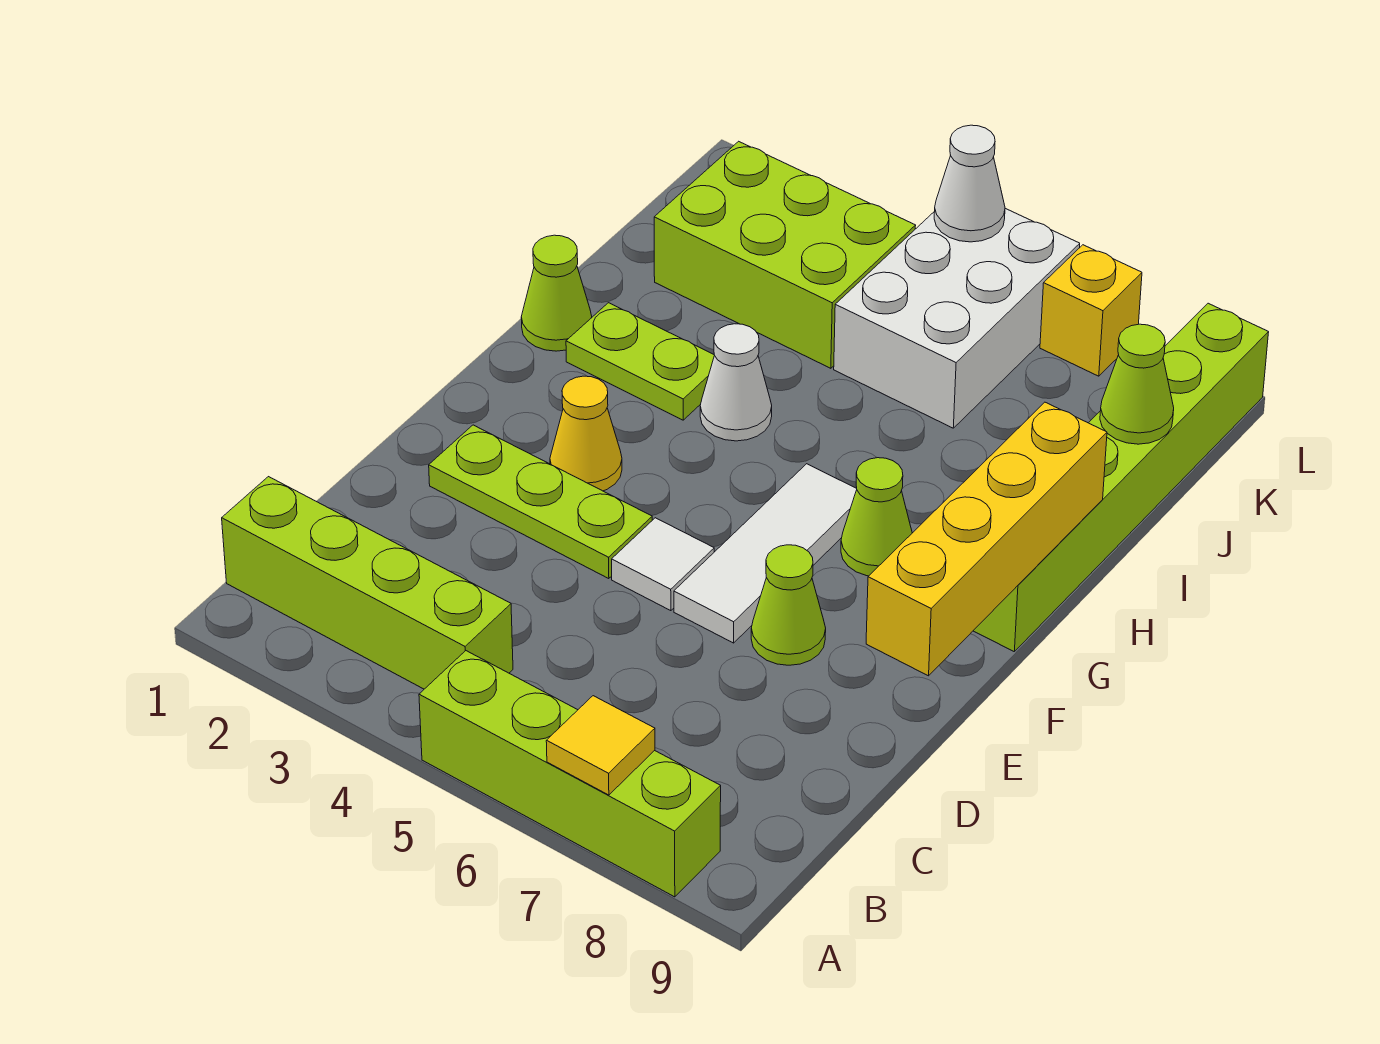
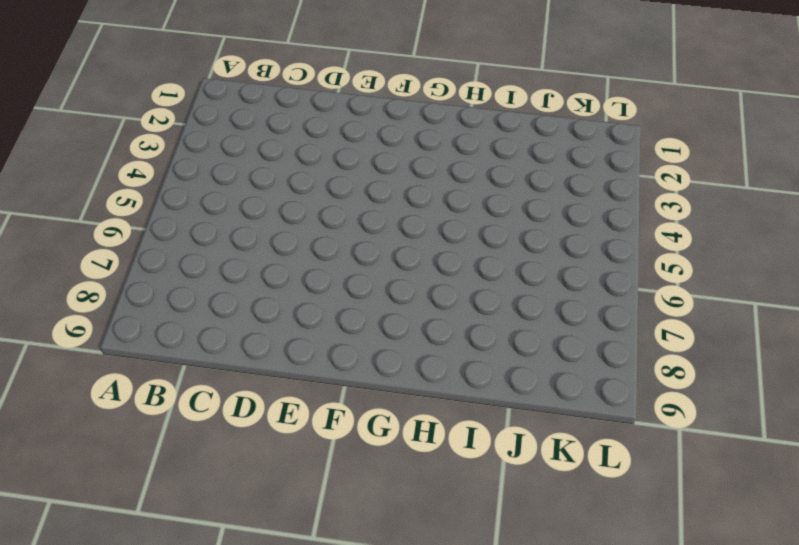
none -> lime 1x4 brick [419,651,721,897]
none -> lime 1x4 brick [222,477,513,689]
none -> lime 1x3 plate [429,425,652,579]

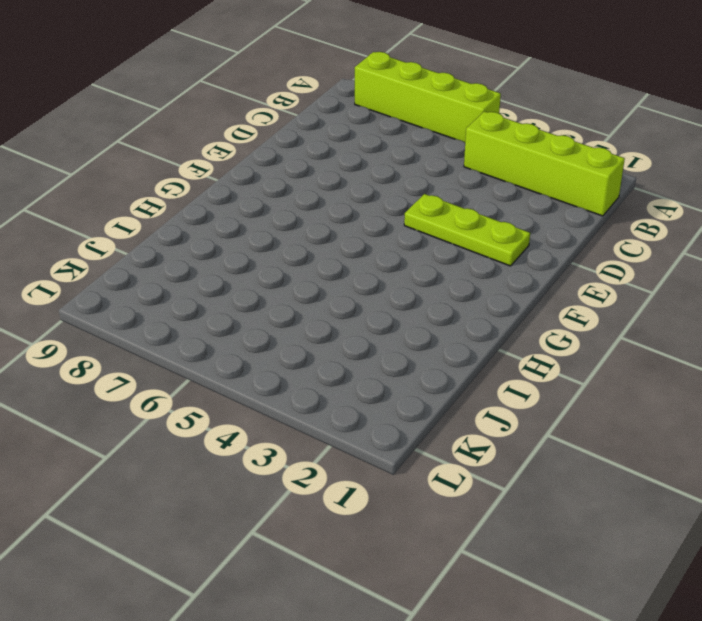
none -> white 1x1 tile [612,518,714,611]
none -> white 1x3 tile [674,464,857,643]
none -> lime 1x1 cone [751,545,826,665]

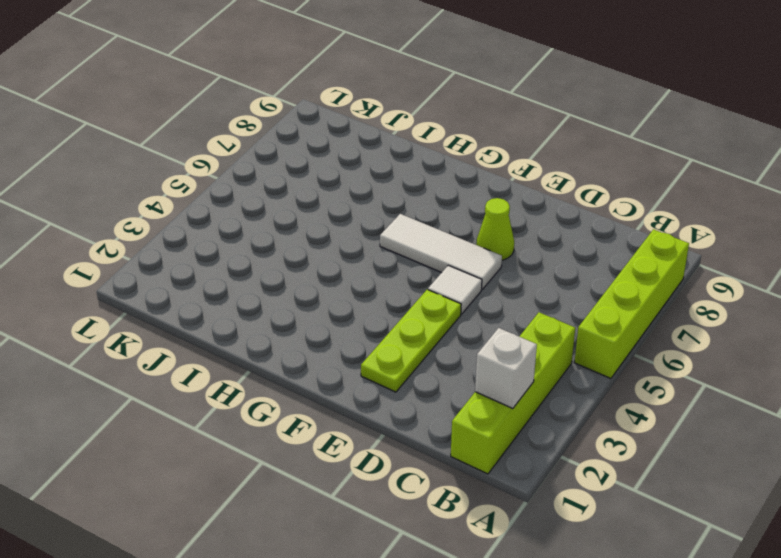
white 1x1 brick [475,328,537,409] -> none
none -> yellow 1x1 cone [550,376,622,491]
none -> lime 1x1 cone [841,458,912,576]
none -> lime 1x6 brick [973,303,1269,651]

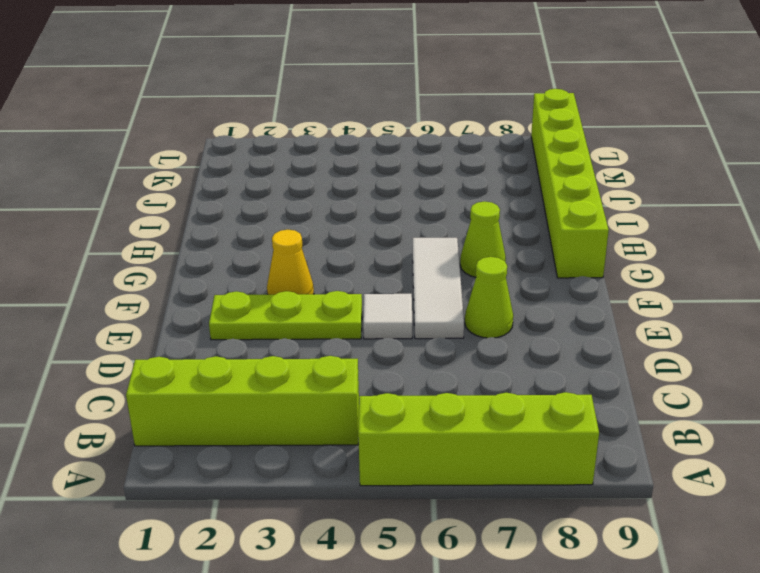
none -> lime 1x1 cone [521,235,592,351]
none -> lime 1x2 plate [566,303,715,420]
none -> white 1x1 cone [700,324,772,441]

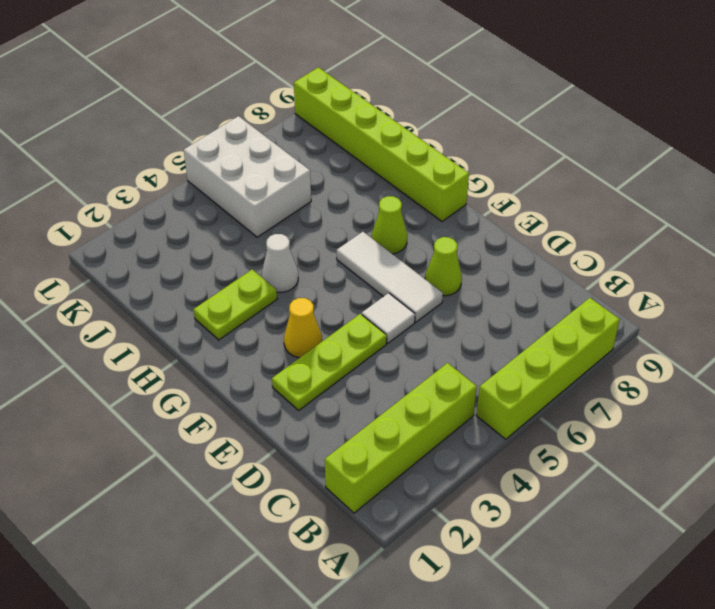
none -> lime 1x1 cone [521,235,592,351]
none -> lime 2x3 brick [654,141,916,368]
none -> yellow 1x1 brick [1040,245,1142,376]

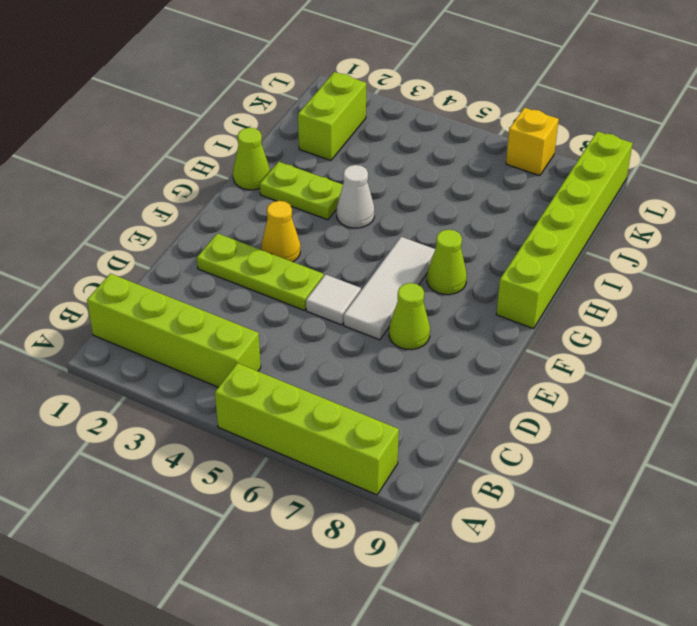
lime 1x2 brick [298,72,366,161] -> lime 2x3 brick [654,141,916,368]
none -> white 2x3 brick [834,208,1080,428]
none -> yellow 1x1 tile [546,696,655,795]
none -> yellow 1x4 brick [866,402,1107,676]

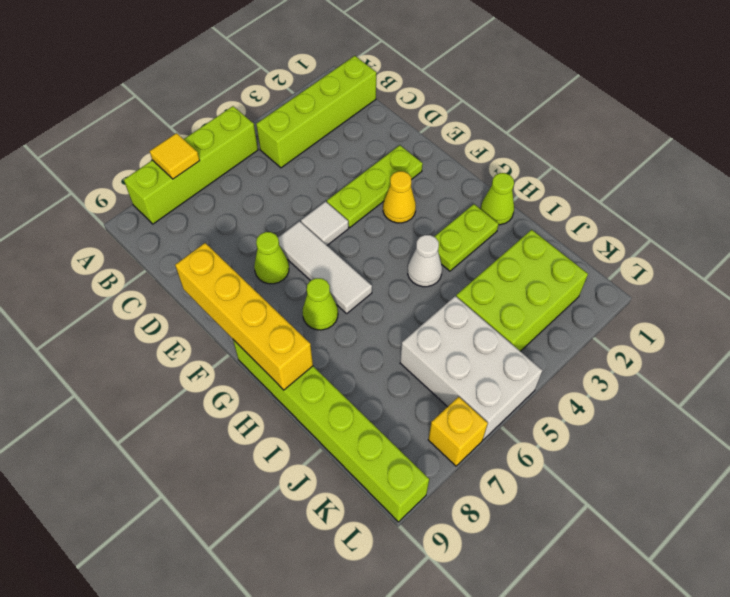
none -> lime 1x1 cone [1100,324,1174,444]
none -> white 1x1 cone [934,125,1005,242]

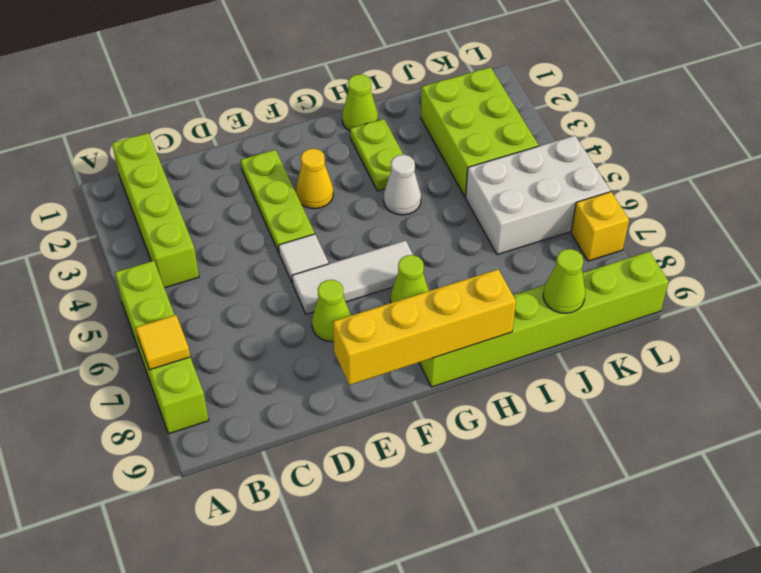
none -> white 1x1 cone [934,125,1005,242]

